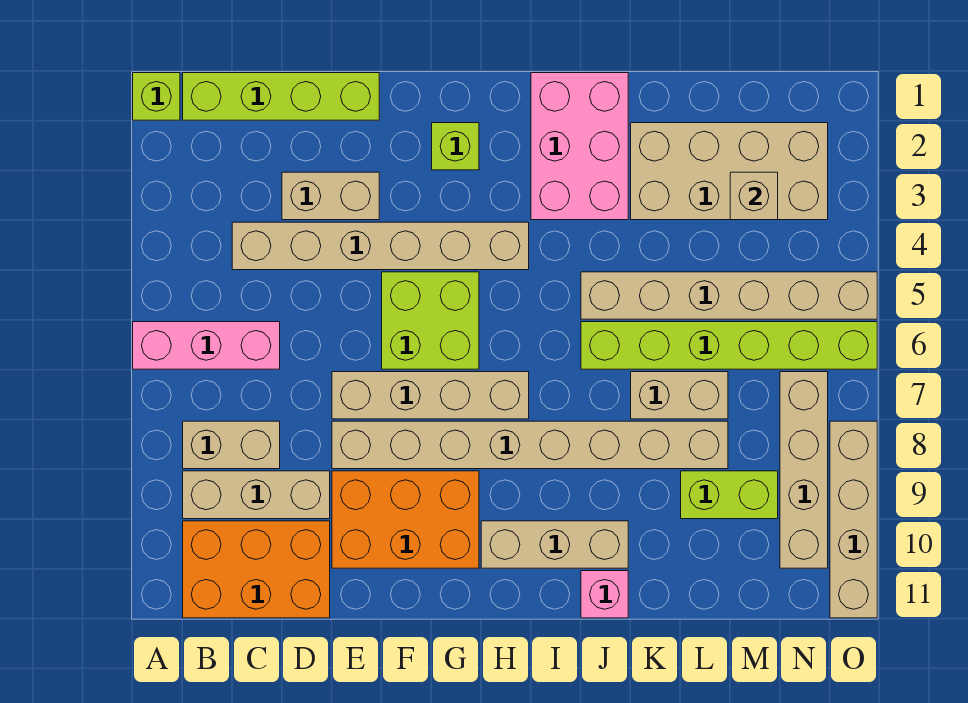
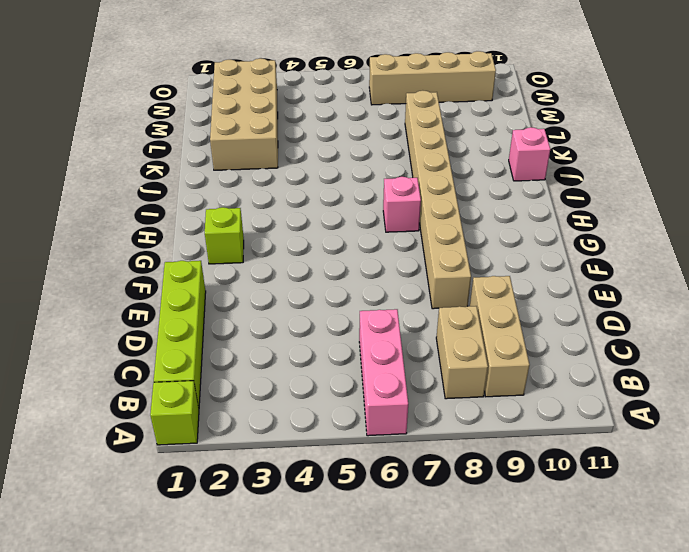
pink 1x1 brick [383,177,421,232] -> tan 1x4 brick [332,372,529,419]
none -> orange 2x3 brick [183,521,330,618]
none -> tan 1x6 brick [232,222,529,270]
none -> tan 1x2 brick [282,172,379,220]

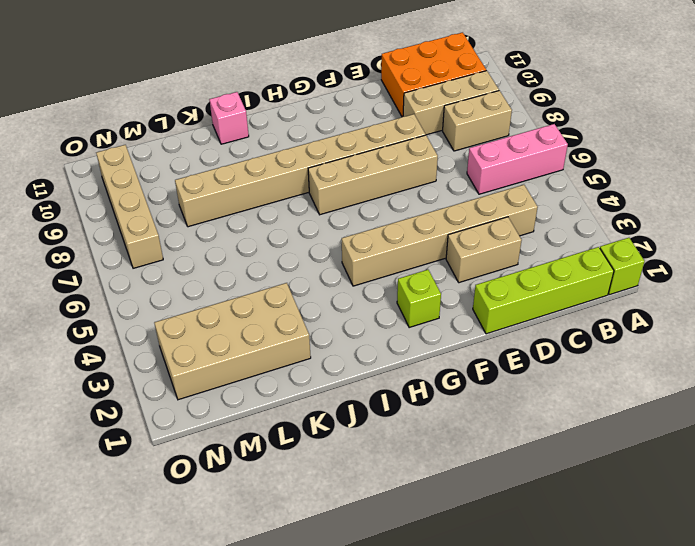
none -> orange 2x3 brick [332,471,479,568]
none -> lime 2x2 brick [382,272,479,369]
none -> tan 1x3 brick [481,521,628,568]

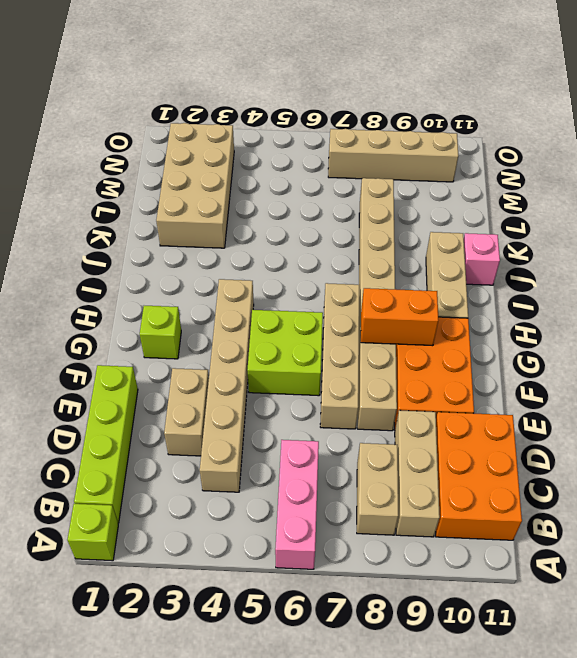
orange 1x2 brick [361,288,438,346] -> none
none -> pink 2x3 brick [531,73,628,220]
none -> tan 1x6 brick [581,272,877,319]
none -> lime 1x6 brick [581,322,877,369]

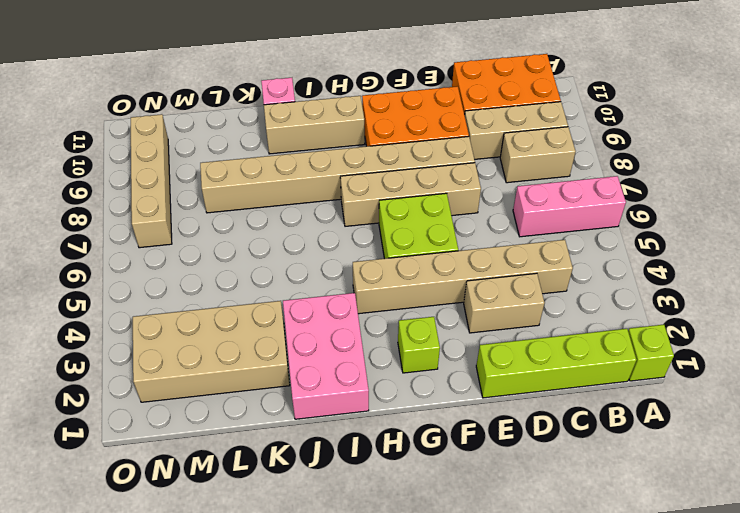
none -> tan 1x6 brick [581,272,877,319]
none -> lime 1x6 brick [581,322,877,369]
none -> tan 1x2 brick [631,372,728,419]

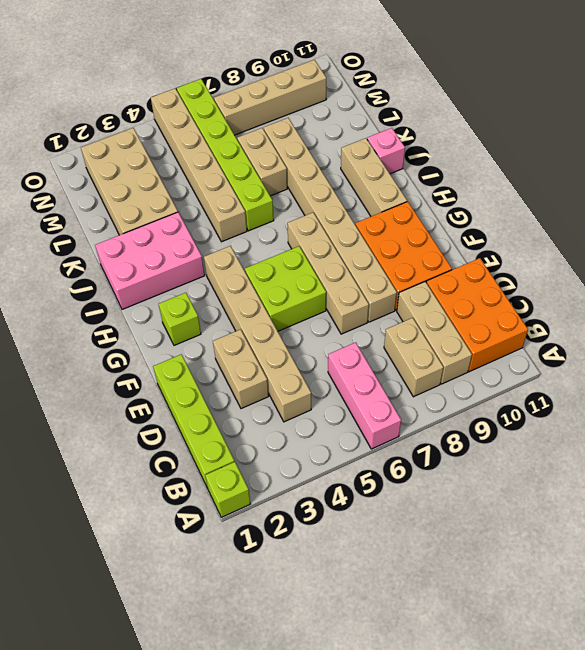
none -> lime 1x2 brick [681,471,778,519]
none -> tan 1x4 brick [830,421,877,618]
none -> tan 1x1 brick [730,172,778,220]

